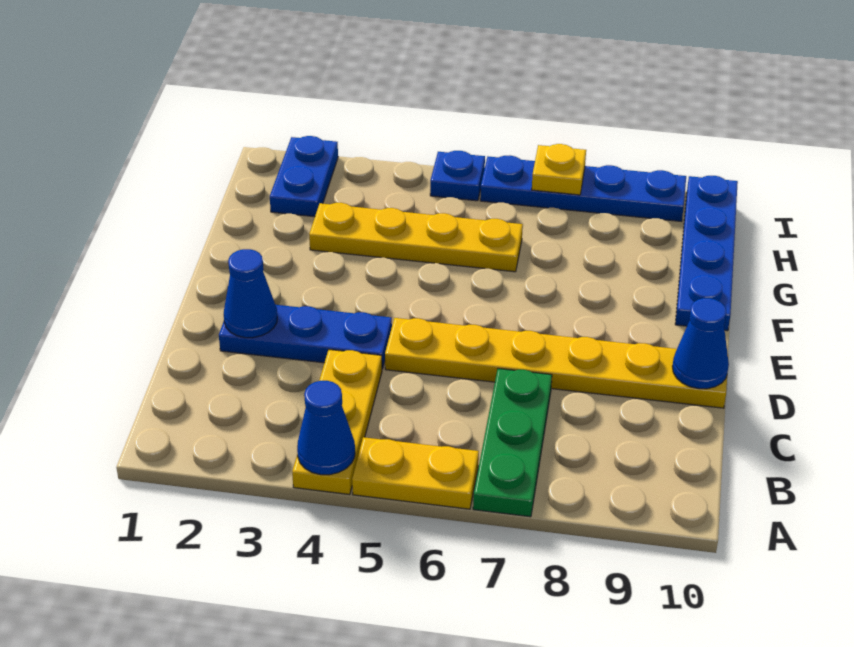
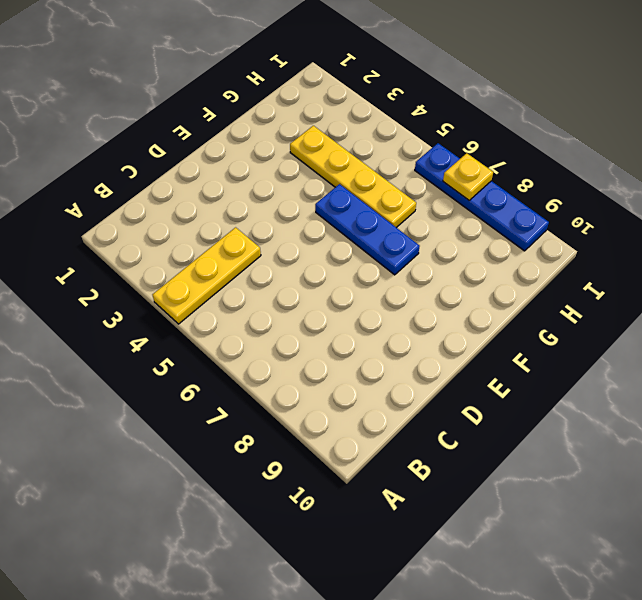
blue 1x3 plate [315,184,420,275] -> blue 1x3 plate moved to [219,305,392,369]
none -> yellow 1x2 plate [352,437,479,509]
none -> green 1x3 plate [473,369,552,517]
none -> yellow 1x6 plate [385,318,727,408]

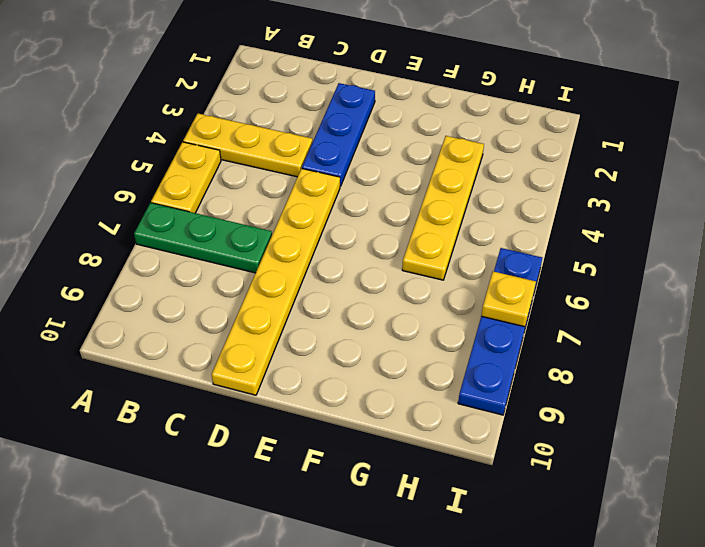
none -> blue 1x4 plate [675,176,738,331]
none -> blue 1x2 plate [270,136,338,217]
none -> blue 1x1 plate [430,151,485,201]

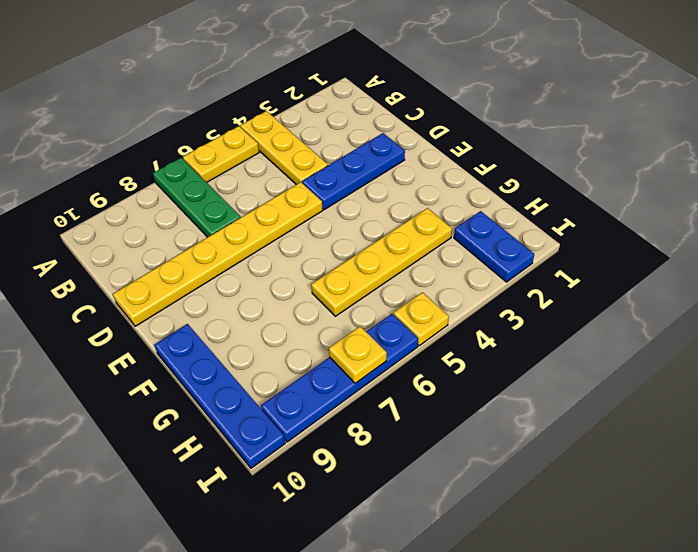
yellow 1x1 plate [393,292,449,346] -> blue 1x1 plate [430,151,485,201]
none -> blue 1x1 cone [297,381,355,475]
none -> blue 1x1 cone [224,249,277,338]
none -> blue 1x1 cone [672,298,729,389]

